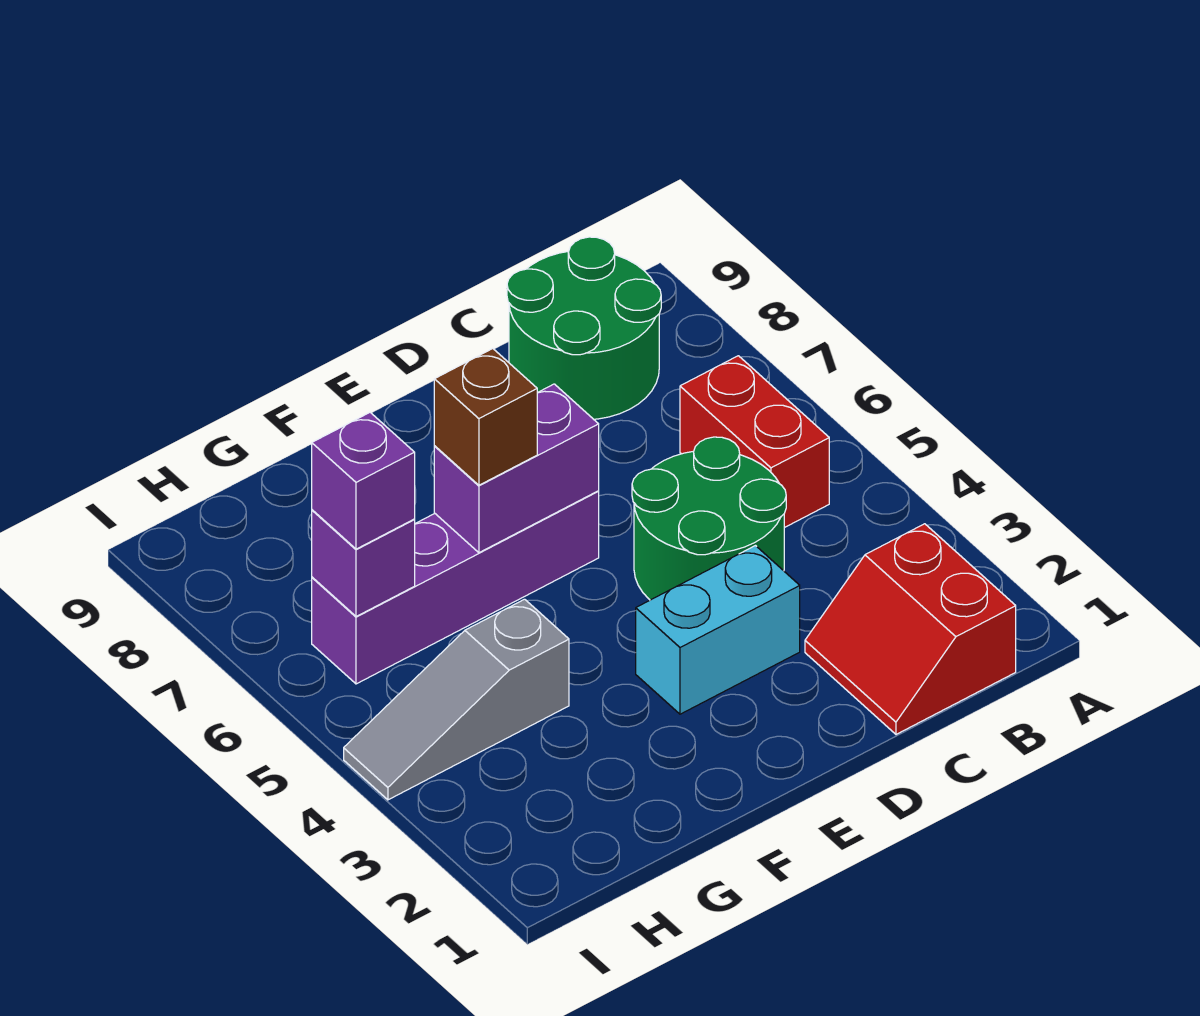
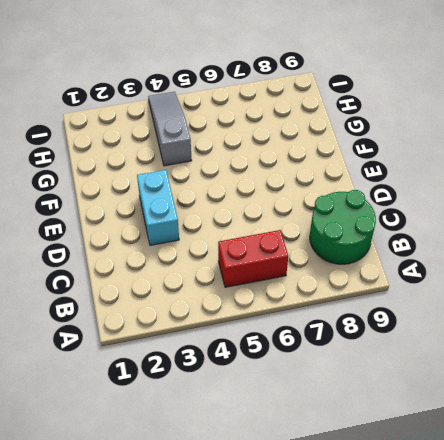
none -> red 2x2 slope [805,524,1016,734]
none -> green 2x2 round brick [632,437,786,600]

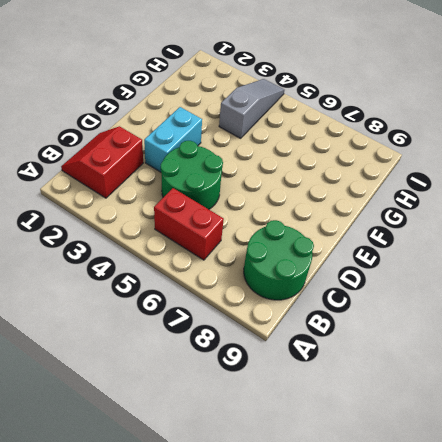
red 2x2 slope [61,126,143,198] -> red 2x2 slope turned to [805,524,1016,734]
none -> purple 1x4 brick [312,491,599,684]
none -> purple 1x2 brick [434,384,599,553]

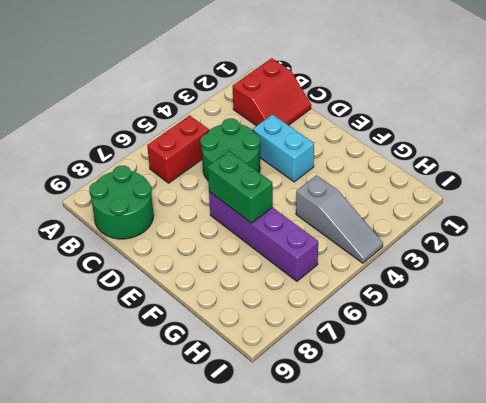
green 1x2 brick [208,151,273,223] -> purple 1x2 brick [434,384,599,553]
none -> purple 1x1 brick [312,510,415,617]
none -> brown 1x1 brick [434,349,537,485]

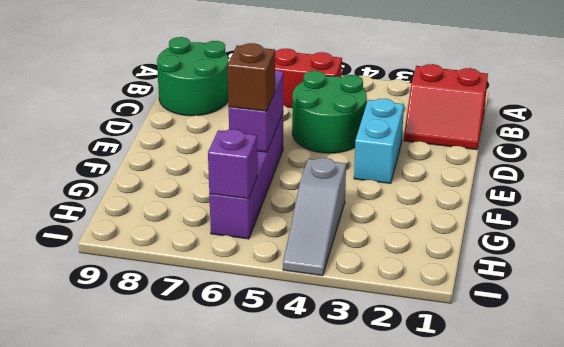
none -> purple 1x1 brick [312,413,415,549]

